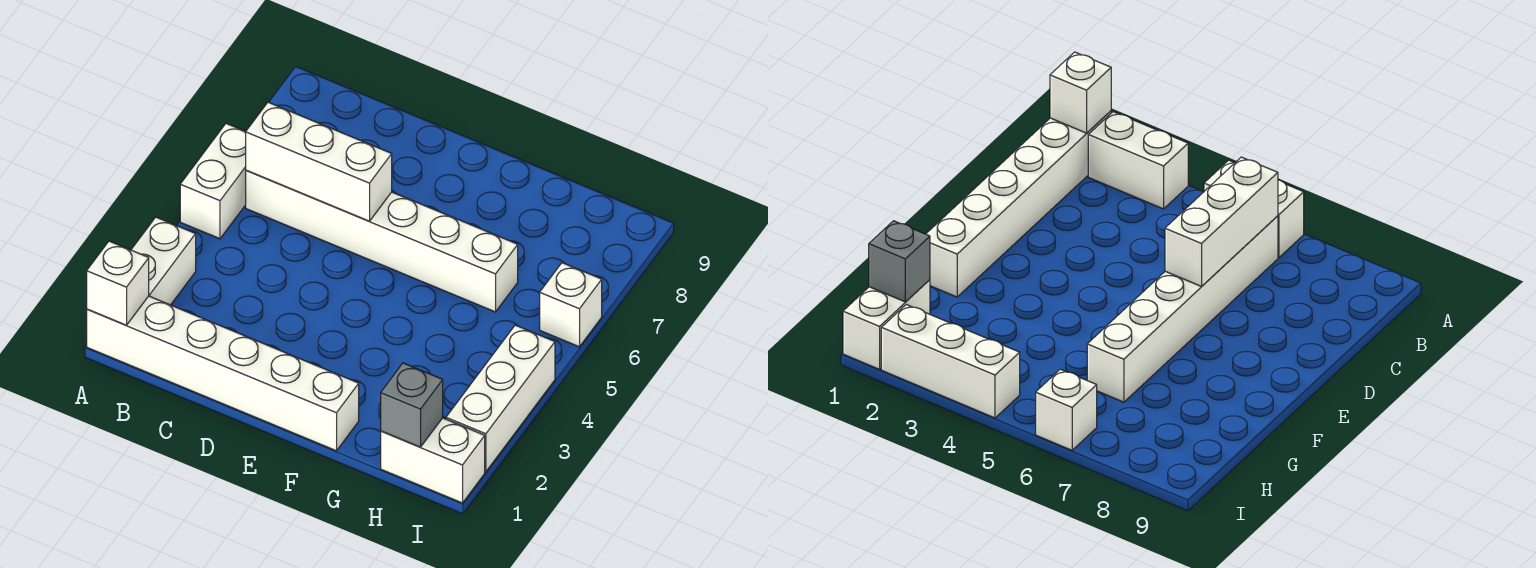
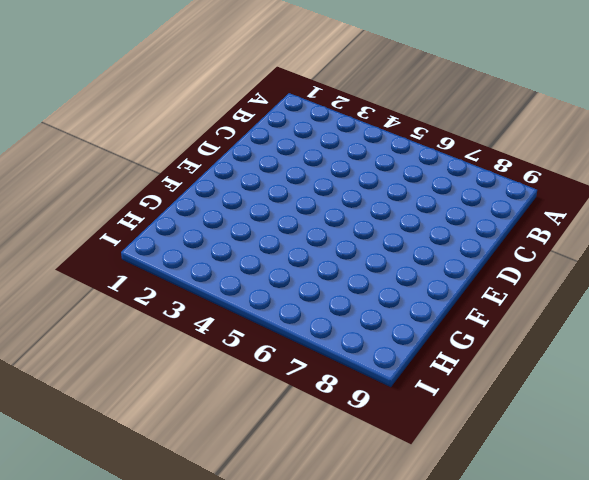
none -> white 1x6 brick [87,296,359,451]
none -> white 1x2 brick [131,217,196,305]

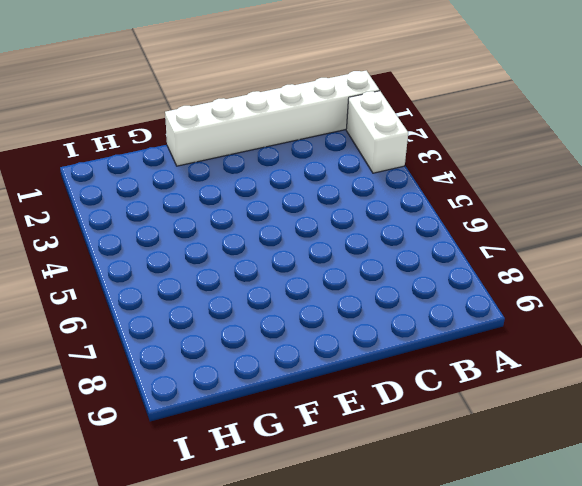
none -> white 1x2 brick [180,123,246,239]
none -> white 1x6 brick [246,171,518,312]

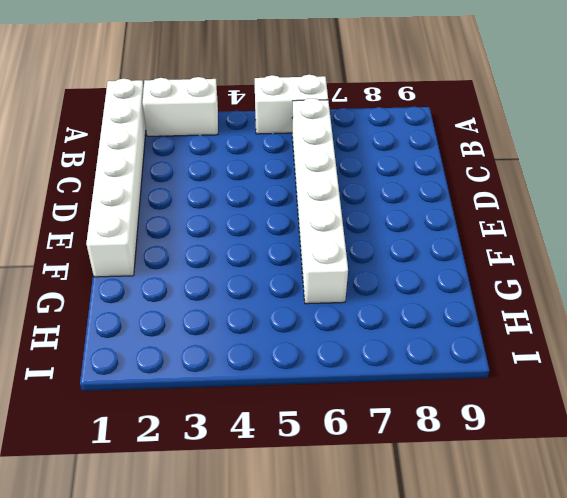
none -> white 1x2 brick [381,418,485,503]
none -> white 1x3 brick [446,325,555,472]

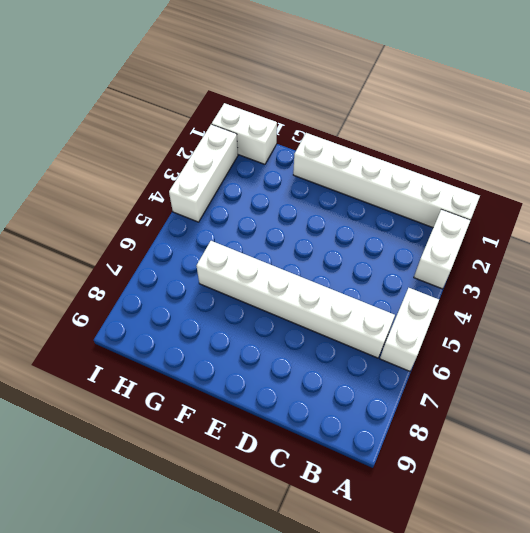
none -> white 1x1 brick [540,263,602,347]
none -> white 1x1 brick [87,241,149,325]

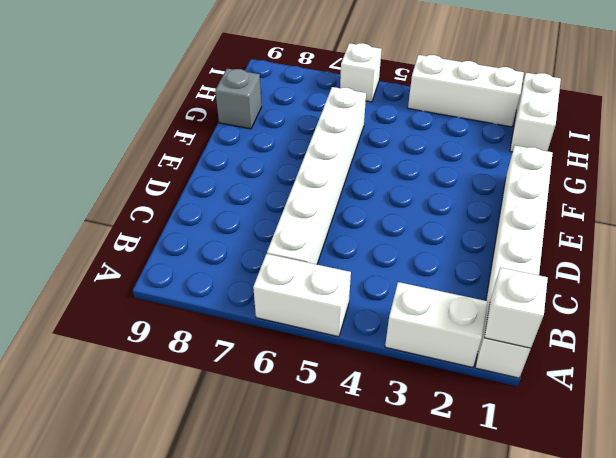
grey 1x1 brick [215,68,261,129] -> grey 1x1 brick moved to [381,363,443,447]
none -> white 1x3 brick [246,102,392,221]

